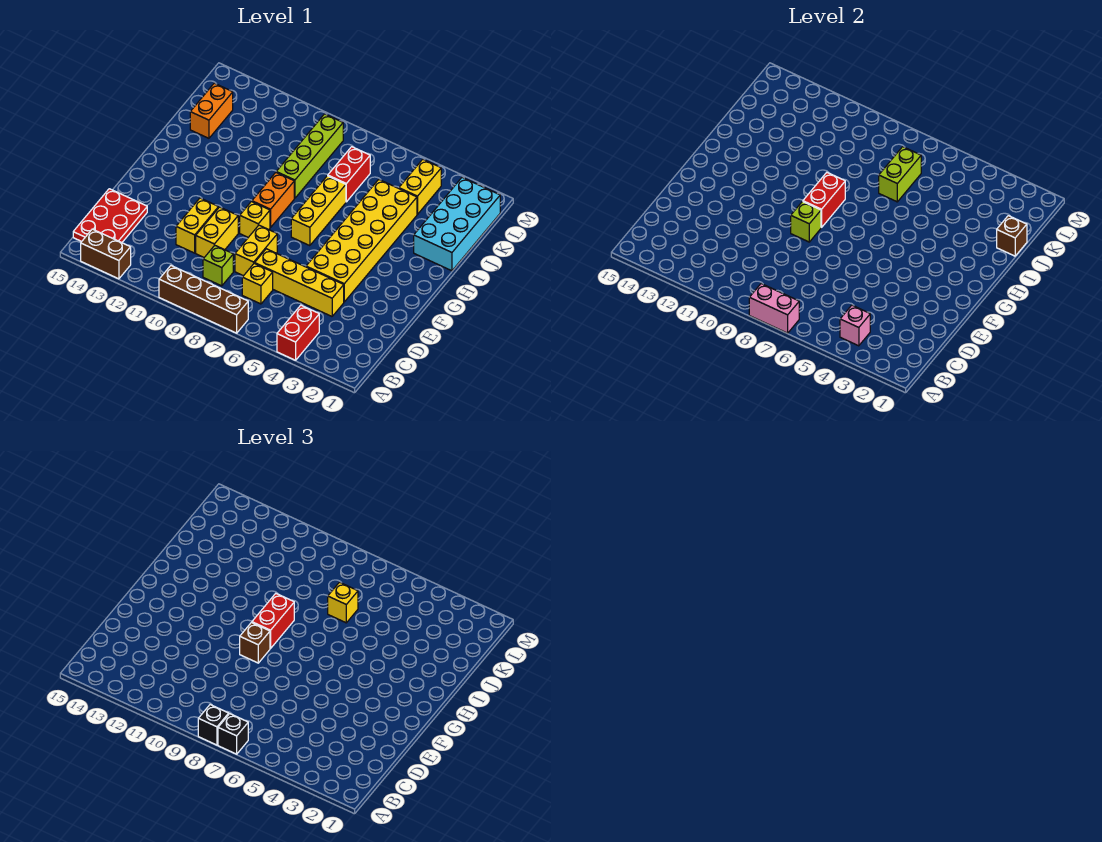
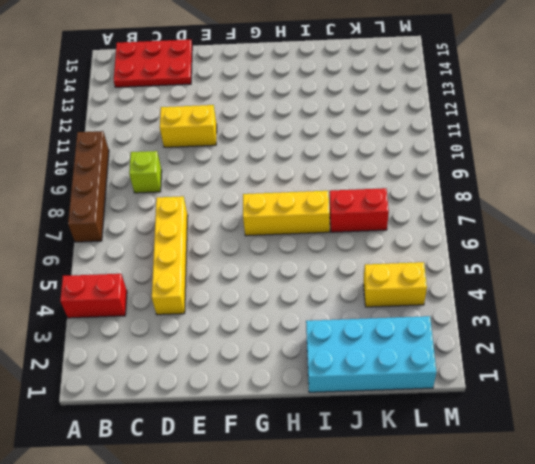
none -> brown 1x2 brick [81,229,131,279]
none -> yellow 1x1 brick [242,263,273,304]
none -> yellow 1x2 brick [235,225,277,276]
none -> yellow 1x2 brick [196,207,238,257]

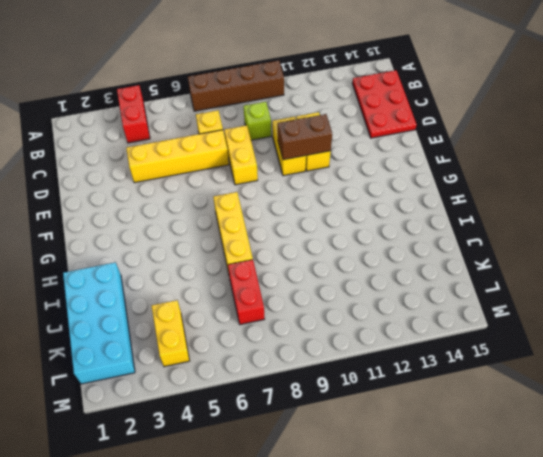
brown 1x2 brick [278,114,332,160] -> brown 1x2 brick moved to [81,229,131,279]
none -> yellow 2x6 brick [306,179,417,302]
none -> yellow 1x1 brick [240,202,270,237]
none -> orange 1x2 brick [252,173,294,227]
none -> lime 1x4 brick [276,114,343,198]

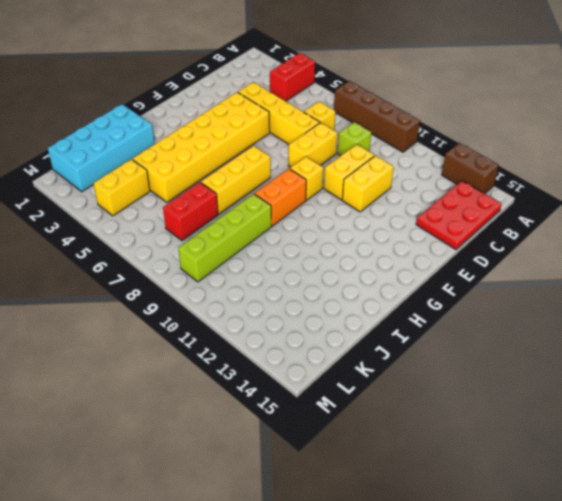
none -> orange 1x2 brick [190,83,233,138]
none -> pink 1x2 brick [749,284,799,333]
none -> pink 1x1 brick [840,305,870,346]
none -> lime 1x1 brick [791,202,821,242]

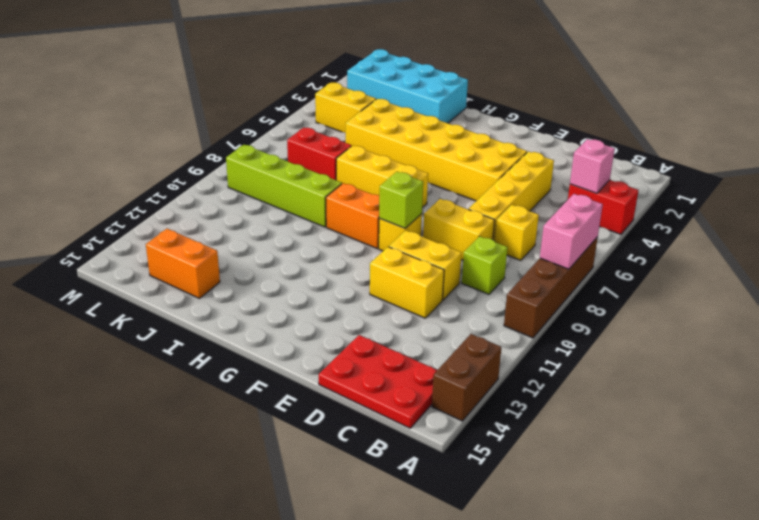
none -> red 1x2 brick [803,173,845,227]
none -> brown 1x1 brick [997,216,1027,256]
none -> lime 1x2 brick [879,147,921,202]
none -> black 1x1 brick [218,714,248,754]

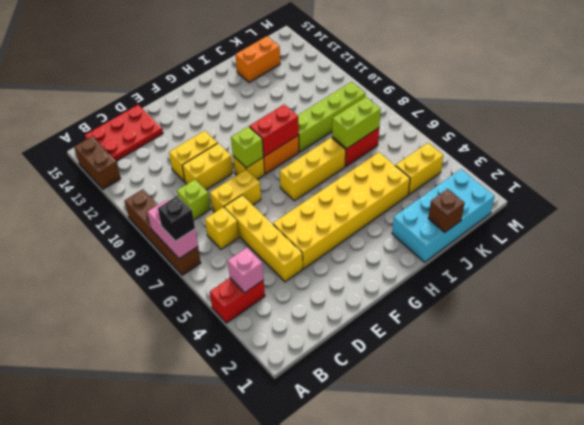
none -> black 1x1 brick [198,705,229,745]
none -> brown 1x1 brick [240,623,270,663]
none -> red 1x2 brick [252,594,294,648]
none -> yellow 1x1 brick [328,582,358,623]

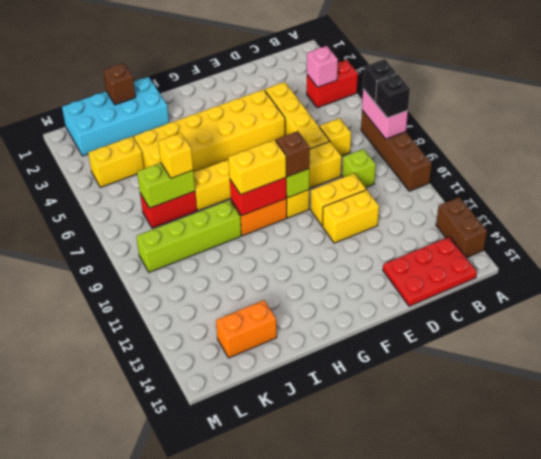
yellow 1x2 brick [228,140,286,195] -> red 1x2 brick [252,594,294,648]

